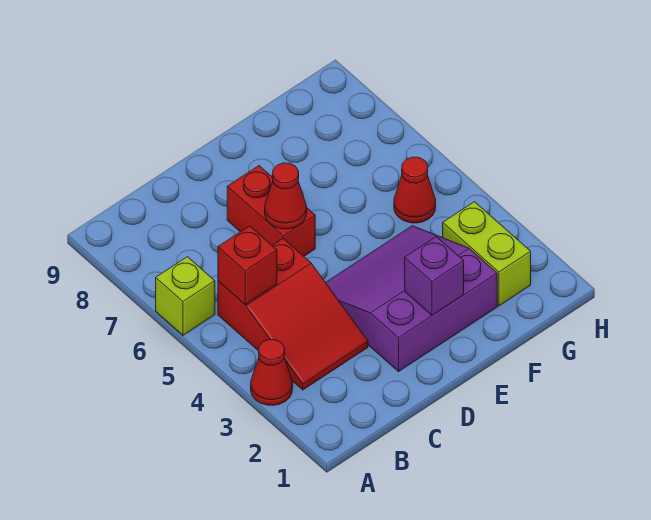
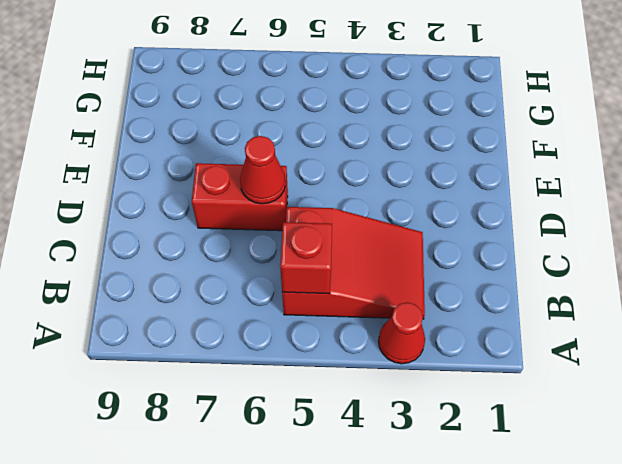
none -> lime 1x1 brick [156,257,215,335]
none -> purple 3x3 slope [326,226,497,372]

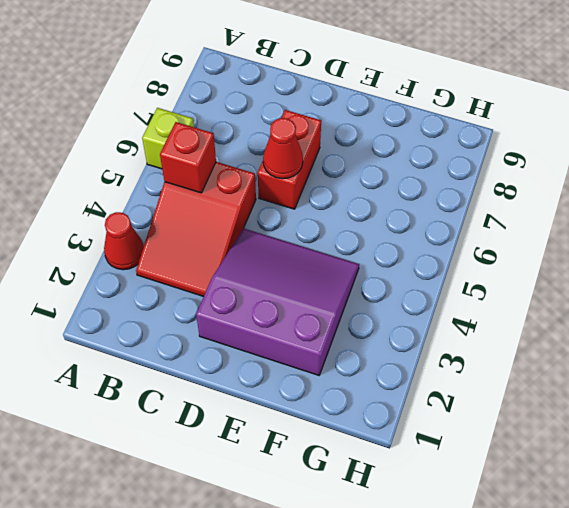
none -> lime 1x2 brick [443,202,531,306]
none -> red 1x1 cone [394,157,436,223]

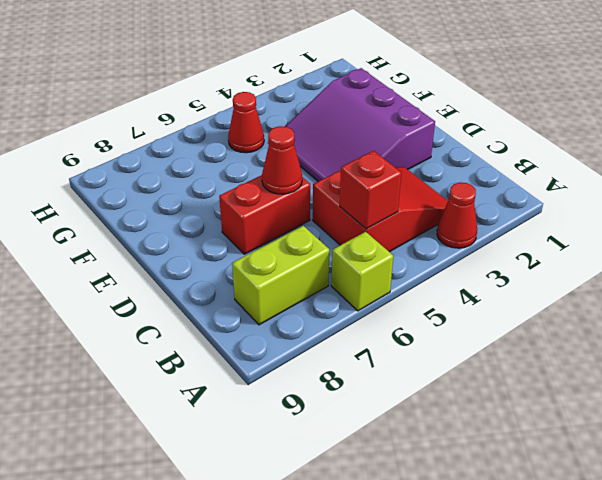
lime 1x2 brick [232,226,329,325] -> lime 1x2 brick moved to [443,202,531,306]
none -> purple 1x1 brick [405,237,464,315]

